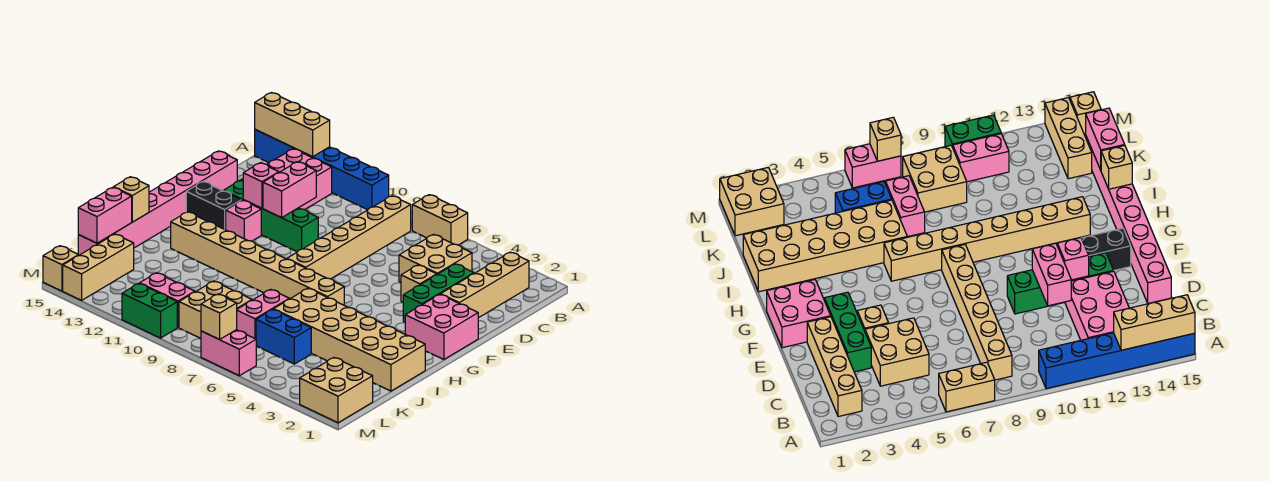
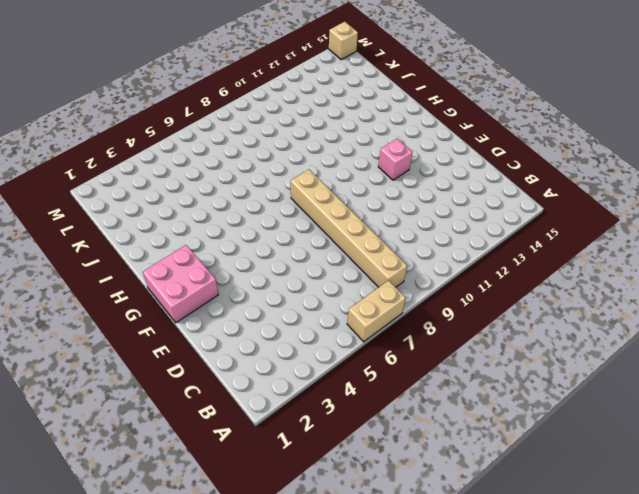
none -> blue 1x6 brick [255,130,389,210]
none -> tan 1x4 brick [441,252,529,318]
none -> pink 2x3 brick [241,149,332,210]
none -> tan 2x2 brick [399,235,472,282]

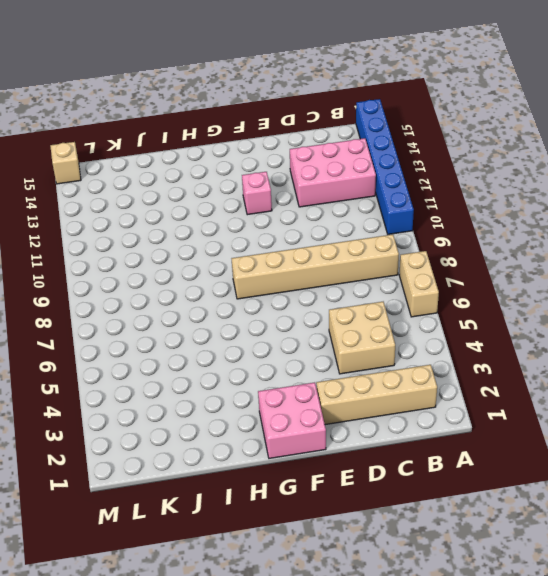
none -> green 1x3 brick [403,264,474,322]
none -> pink 1x8 brick [78,151,237,255]
none -> tan 1x1 brick [401,265,437,302]
none -> green 1x4 brick [224,180,318,252]

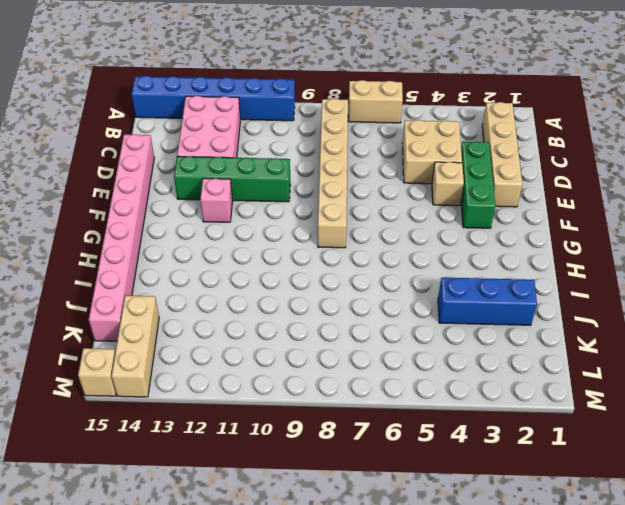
blue 1x3 brick [438,278,537,325] -> tan 2x6 brick [274,288,425,391]
none -> pink 2x2 brick [405,294,478,360]
none -> black 1x2 brick [186,182,241,230]
none -> tan 1x8 brick [171,212,344,305]
none -> pink 1x2 brick [237,289,289,339]

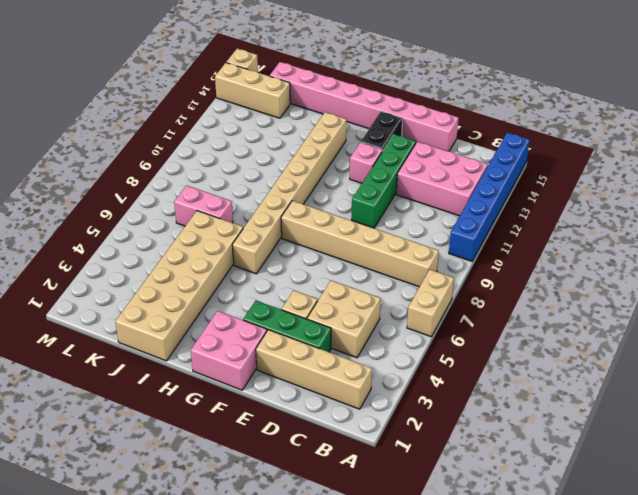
none -> blue 1x2 brick [256,309,311,364]
none -> tan 2x2 brick [179,281,252,338]
none -> tan 2x2 brick [300,358,373,423]
none -> pink 1x2 brick [140,273,195,328]

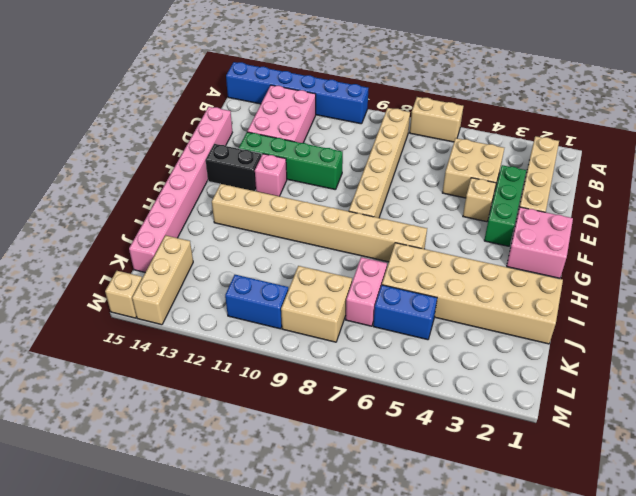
blue 1x2 brick [225,275,288,329] -> pink 1x2 brick [140,273,195,328]
none -> tan 2x2 brick [300,358,373,423]
none -> pink 1x2 brick [201,330,256,376]
none -> green 1x2 brick [122,283,177,338]
none -> tan 1x3 brick [255,93,330,157]

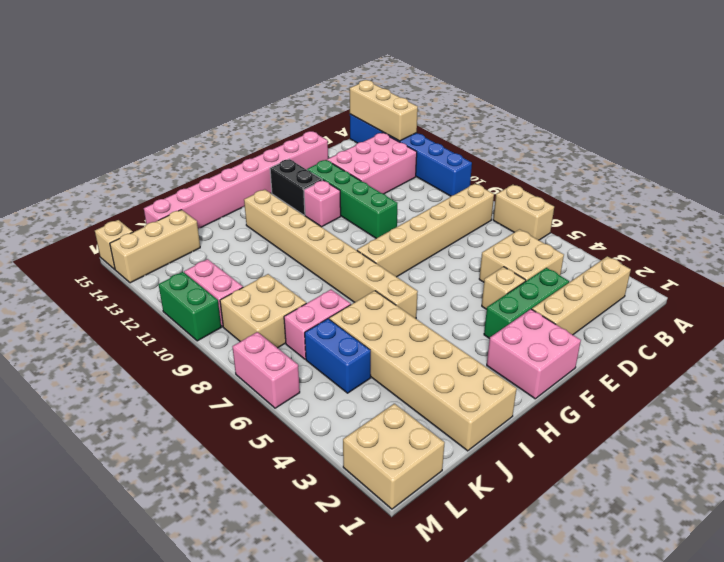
none -> pink 1x2 brick [263,162,316,218]
none -> pink 1x1 brick [243,163,279,208]
none -> tan 1x1 brick [114,177,149,222]
none -> pink 1x2 brick [78,187,132,243]

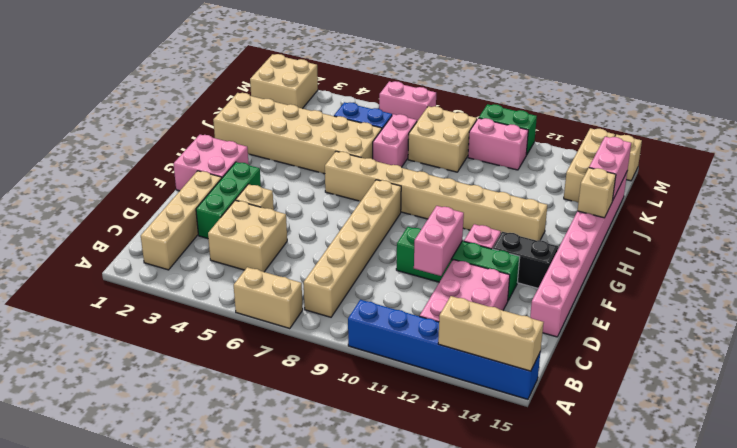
none -> pink 1x1 brick [243,163,279,208]
none -> tan 1x1 brick [201,294,237,340]

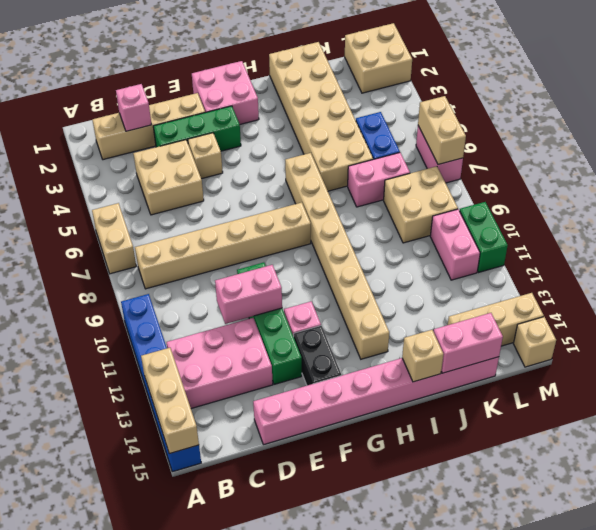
pink 1x1 brick [116,84,152,131] -> pink 1x1 brick moved to [243,163,279,208]
tan 1x2 brick [418,96,466,165] -> tan 1x1 brick [201,294,237,340]

